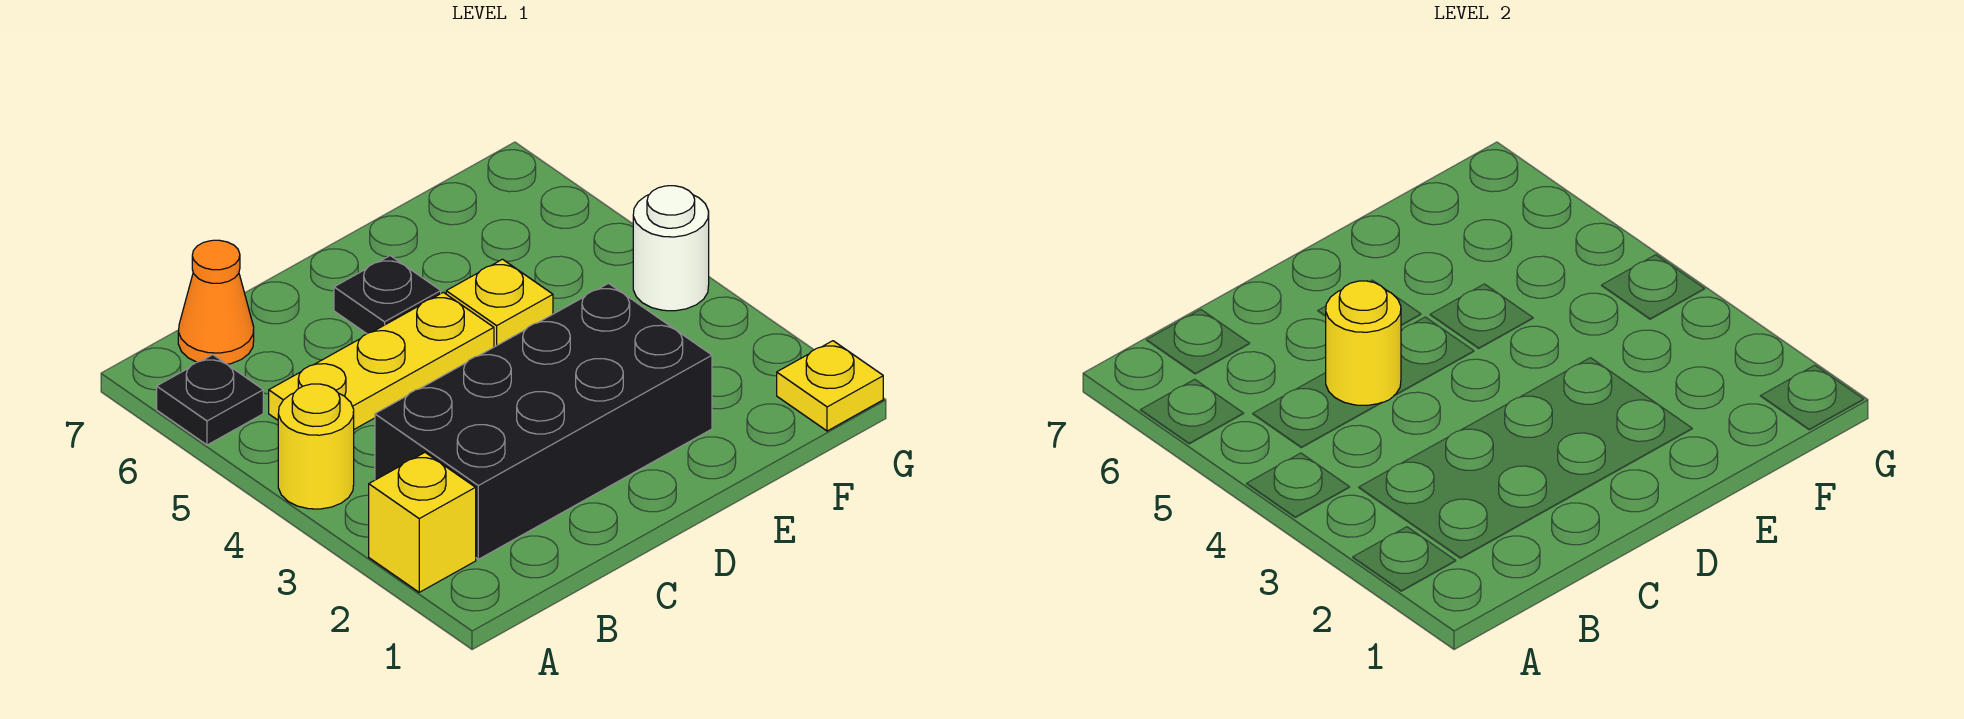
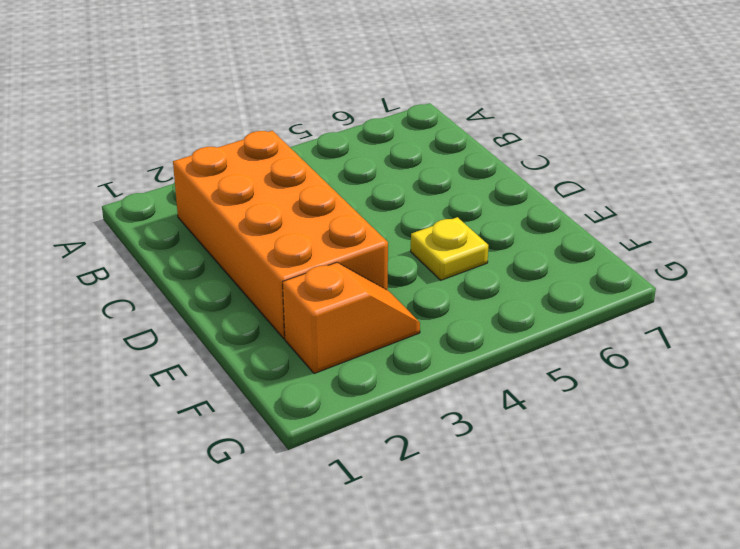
orange 2x4 brick [173,131,388,338] -> black 2x4 brick [375,283,712,559]
orange 1x2 slope [283,262,420,374] -> none
none -> yellow 1x1 brick [369,453,476,592]
none -> yellow 1x1 round brick [278,384,354,509]

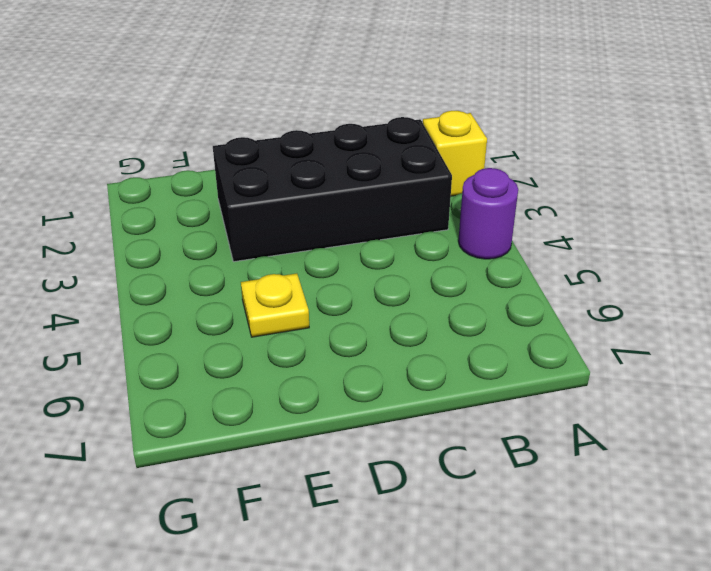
purple 1x1 round brick [458,168,518,259] -> yellow 1x1 round brick [278,384,354,509]
none -> black 1x1 plate [157,355,263,445]
none -> yellow 1x3 plate [269,292,494,429]

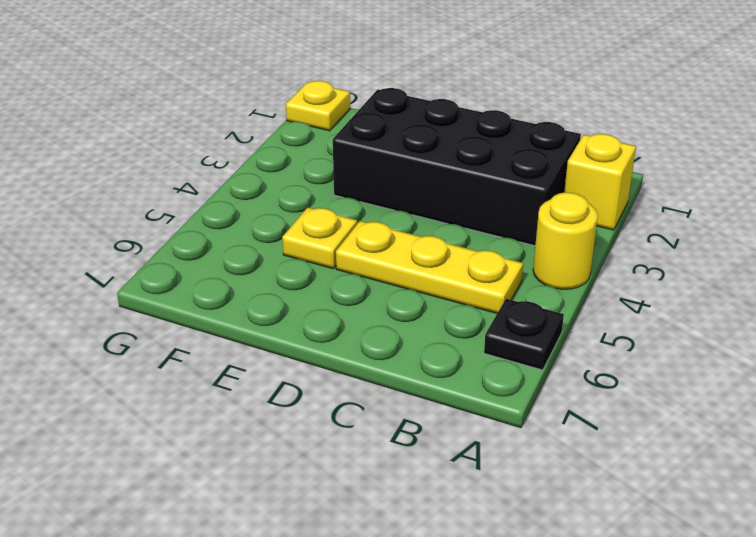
none -> orange 1x1 cone [178,240,254,364]
none -> black 1x1 plate [334,256,441,334]

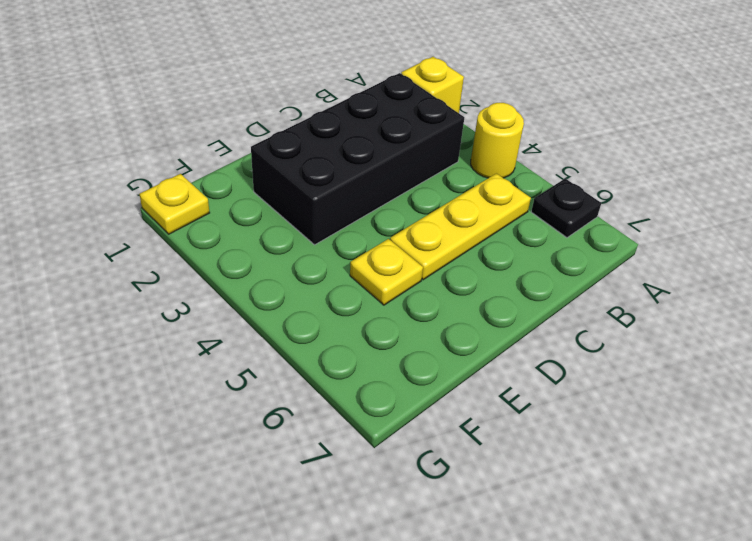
none -> orange 1x1 cone [178,240,254,364]
none -> black 1x1 plate [334,256,441,334]

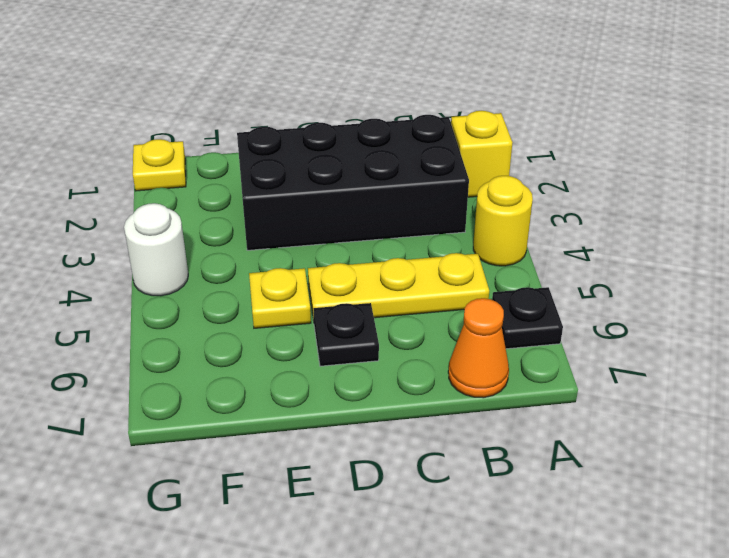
none -> yellow 1x1 round brick [1326,281,1401,406]

